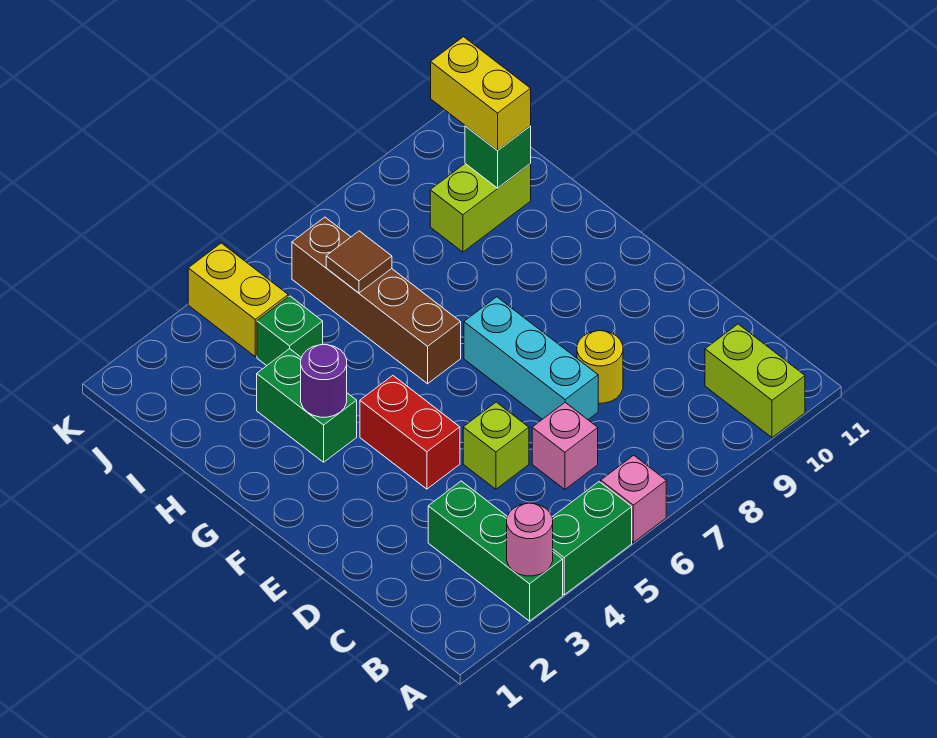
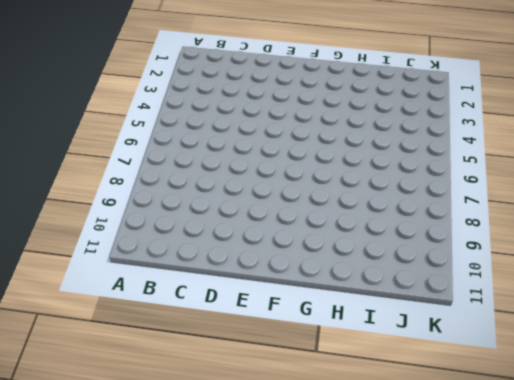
none -> green 1x3 brick [428,481,563,621]
none -> green 1x2 brick [552,482,632,595]
none -> pink 1x1 brick [601,455,666,542]

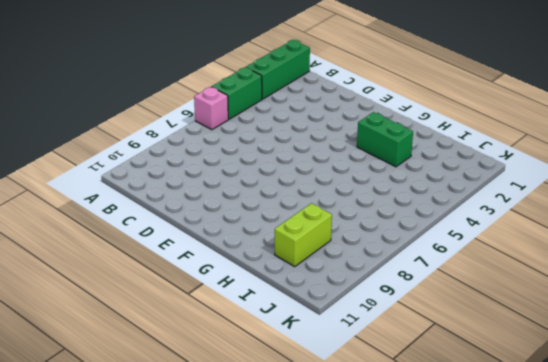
green 1x3 brick [246,40,310,99] -> green 1x3 brick turned to [428,481,563,621]
none -> lime 1x2 brick [705,324,805,438]
none -> pink 1x1 brick [532,403,598,490]
none -> lime 1x1 brick [463,402,529,489]

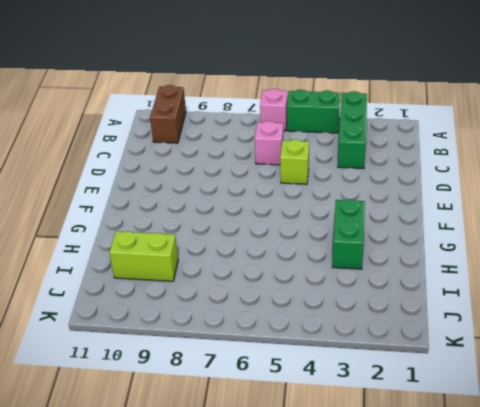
brown 1x2 brick [150,85,186,143] -> lime 1x2 brick [705,324,805,438]
none -> cyan 1x3 brick [464,297,598,419]
none -> yellow 1x1 round brick [577,331,623,403]
none -> red 1x2 brick [360,376,460,489]

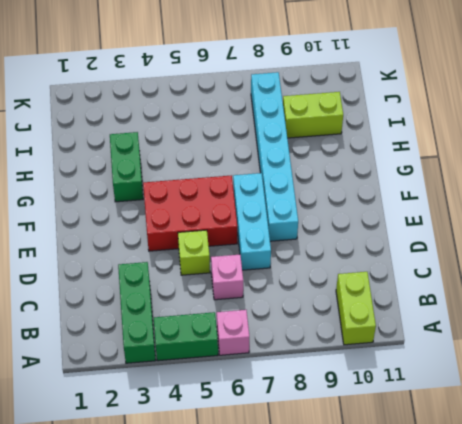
red 2x3 brick [143,176,237,251] -> red 1x2 brick [360,376,460,489]
cyan 1x6 brick [251,72,298,241] -> none
none -> yellow 1x1 round brick [577,331,623,403]
none -> brown 1x4 brick [292,217,461,384]
none -> green 1x1 brick [257,296,323,366]

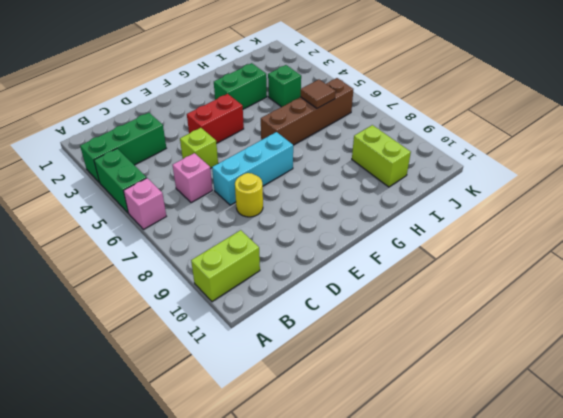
none -> yellow 1x2 brick [188,243,288,357]
none -> pink 1x1 round brick [507,503,553,576]
none -> purple 1x1 round brick [301,344,347,417]

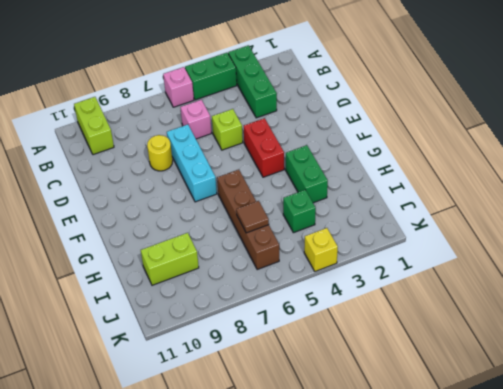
yellow 1x1 brick [304,228,338,271] -> yellow 1x2 brick [188,243,288,357]
none -> pink 1x1 round brick [507,503,553,576]
none -> purple 1x1 round brick [301,344,347,417]
none -> green 1x1 brick [465,126,531,188]

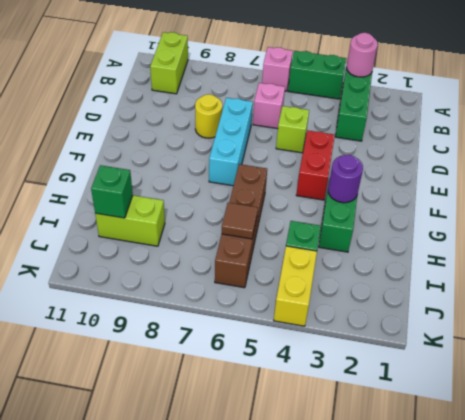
none -> yellow 1x2 brick [431,37,531,151]

